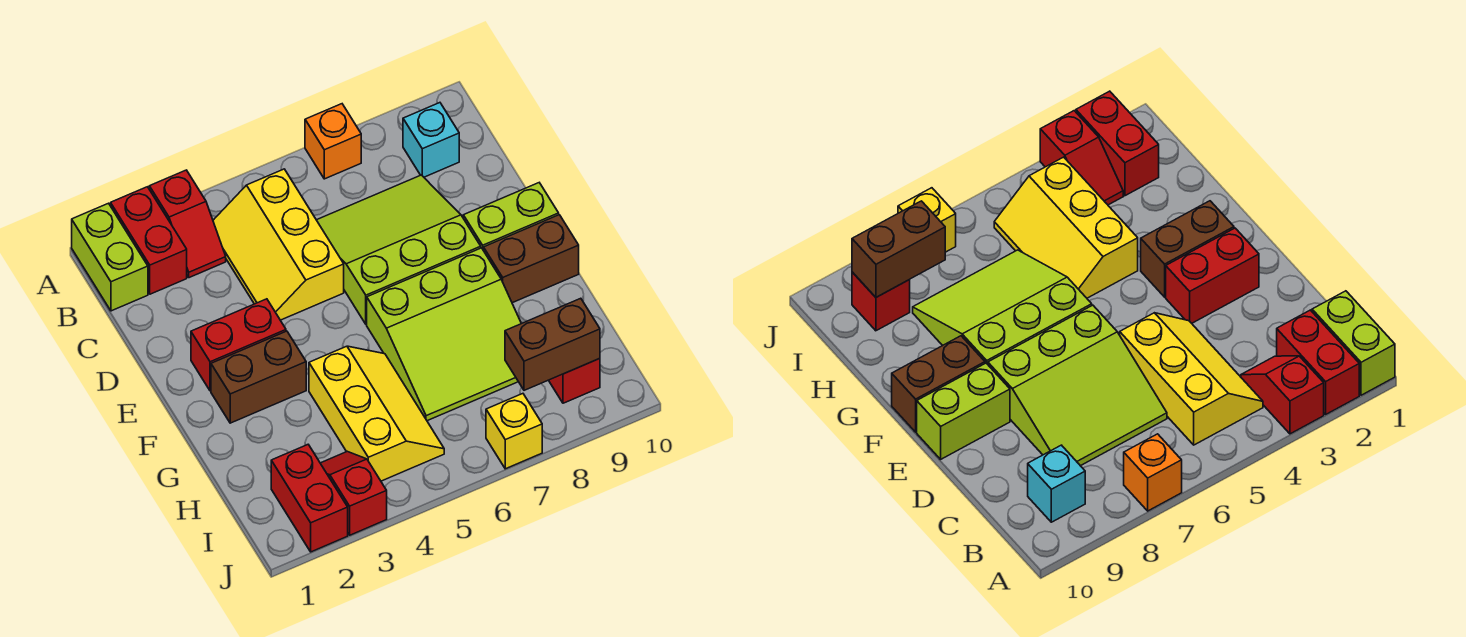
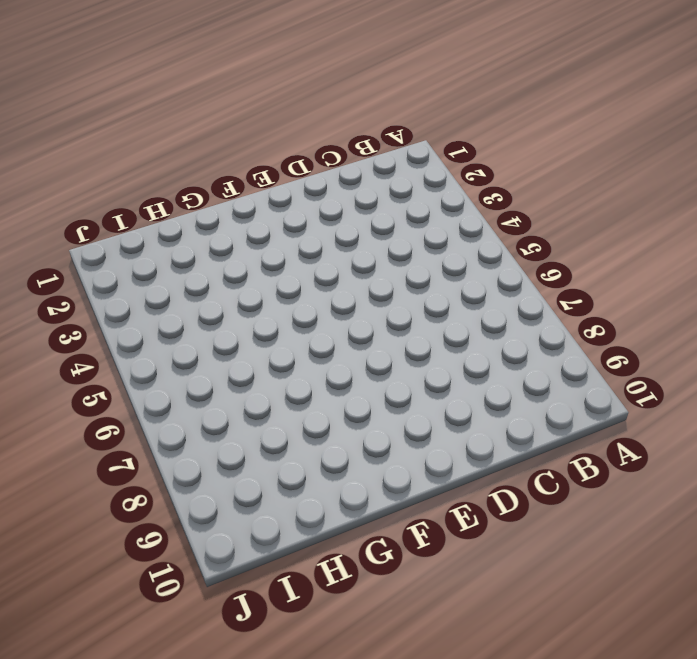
none -> lime 1x2 brick [72,203,148,311]
none -> red 1x2 brick [111,187,187,294]
none -> red 1x2 slope [149,170,226,278]

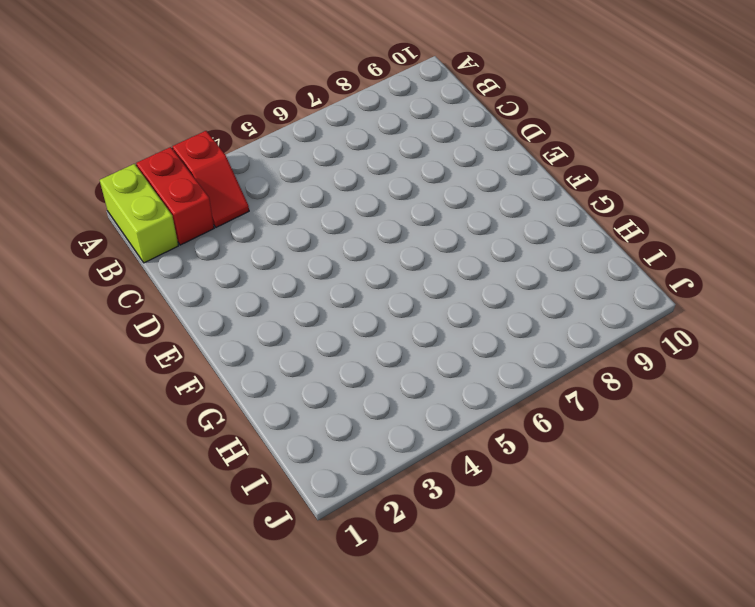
none -> orange 1x1 brick [305,104,361,179]
none -> yellow 2x3 slope [213,169,344,320]
none -> cyan 1x1 brick [403,103,459,177]

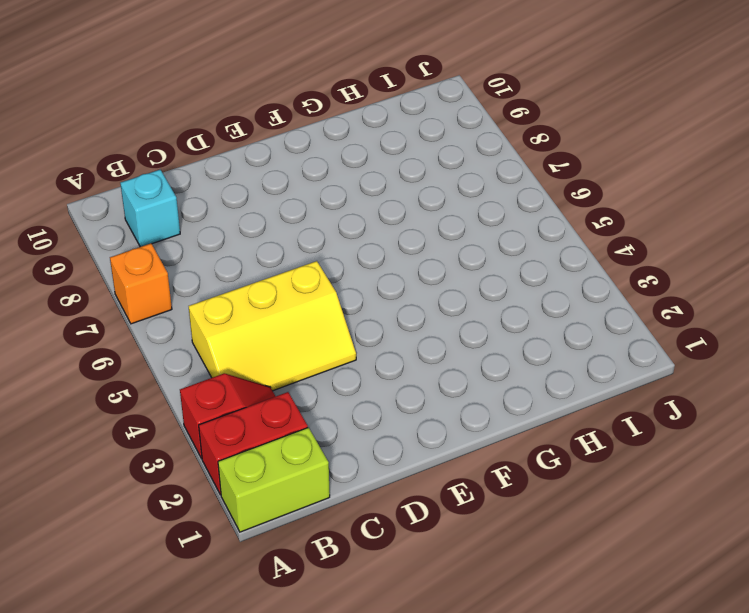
none -> lime 3x3 slope [317,175,481,324]
none -> red 1x2 brick [191,299,286,391]
none -> lime 1x2 brick [463,183,559,251]

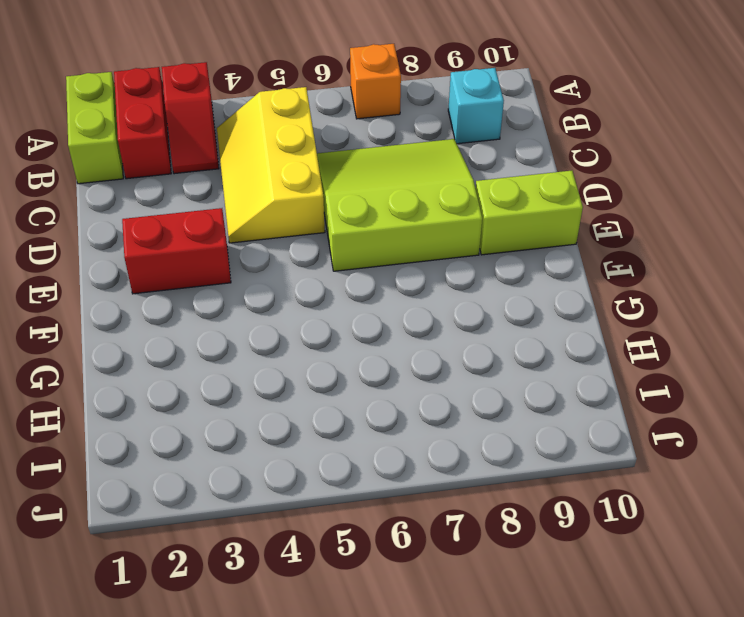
none -> brown 1x2 brick [211,331,306,423]
none -> lime 3x3 slope [367,248,521,421]
none -> brown 1x2 brick [484,215,579,303]

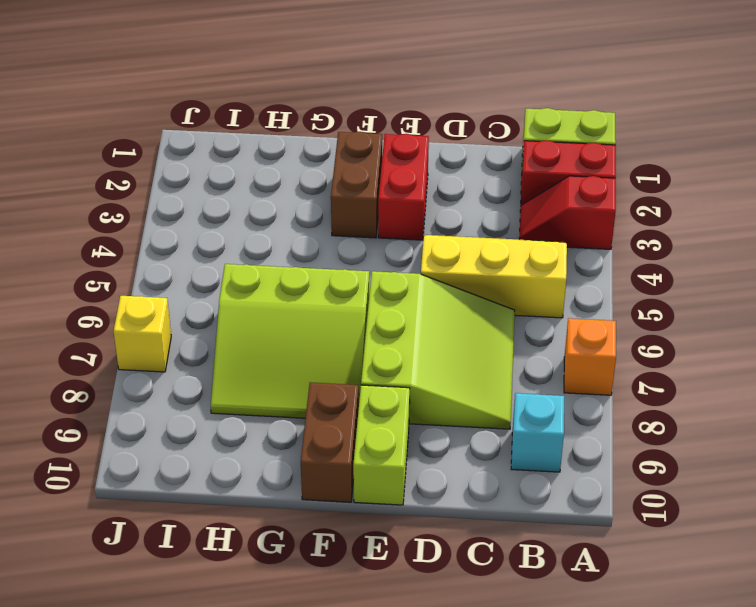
lime 3x3 slope [211,264,369,418] -> lime 3x3 slope turned to [367,248,521,421]
none -> yellow 2x3 slope [309,346,444,481]
none -> red 1x2 brick [271,445,348,552]
none -> red 1x2 slope [320,451,387,535]

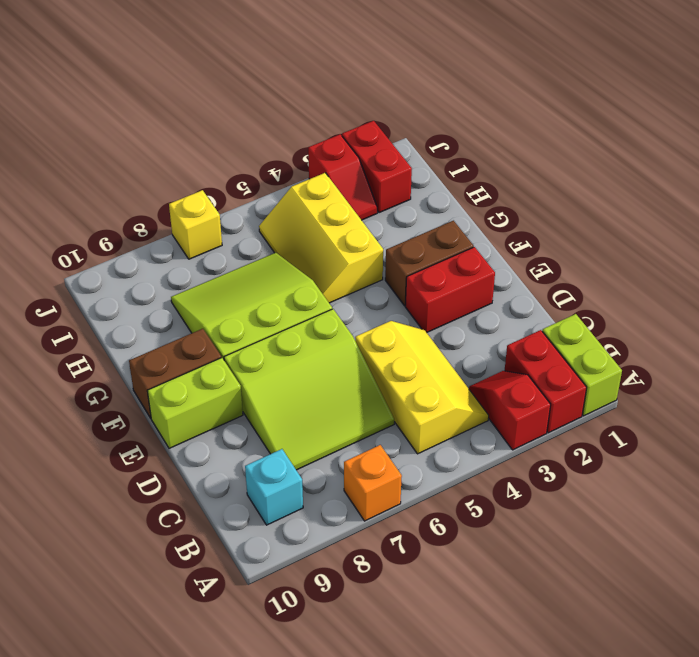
none -> red 1x1 brick [549,359,600,403]
none -> brown 1x2 brick [505,298,600,390]

